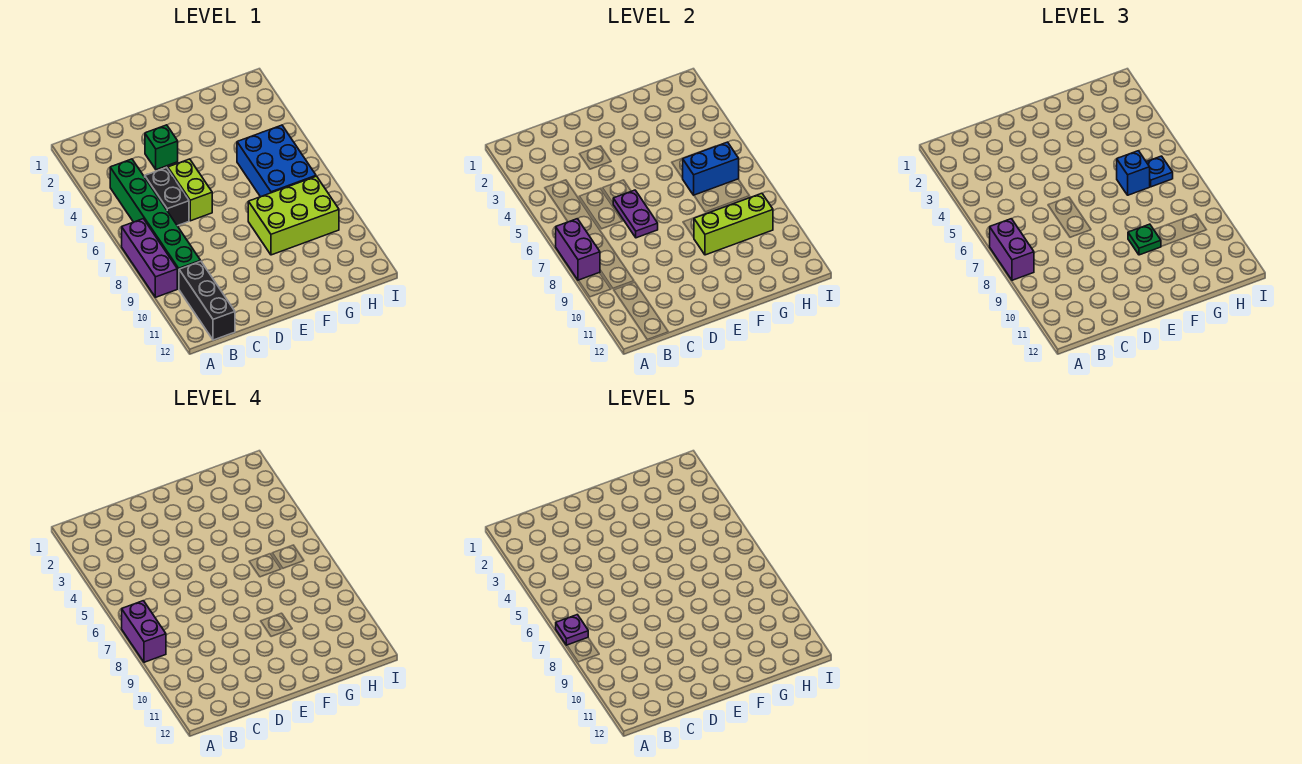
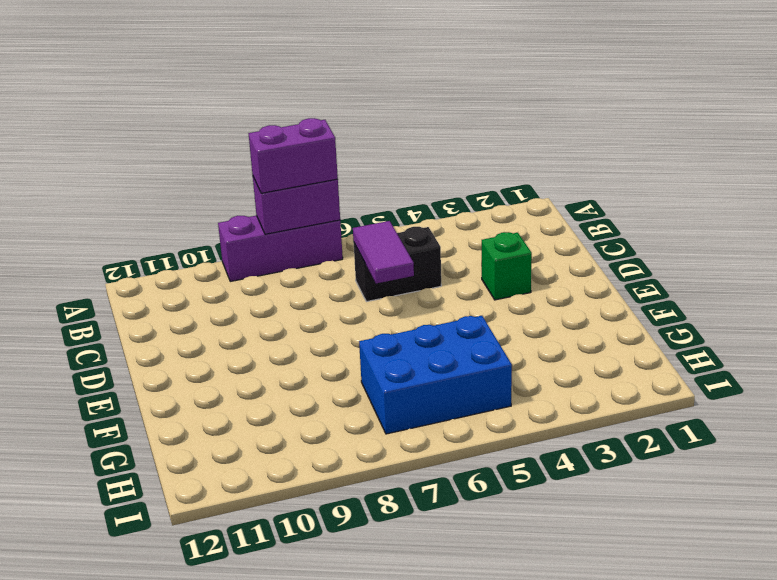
purple 1x2 tile [353,221,414,283] -> purple 1x2 plate [613,190,658,238]
none -> green 1x6 brick [110,159,201,289]
none -> black 1x3 brick [179,261,235,340]
none -> lime 1x2 brick [168,159,212,221]

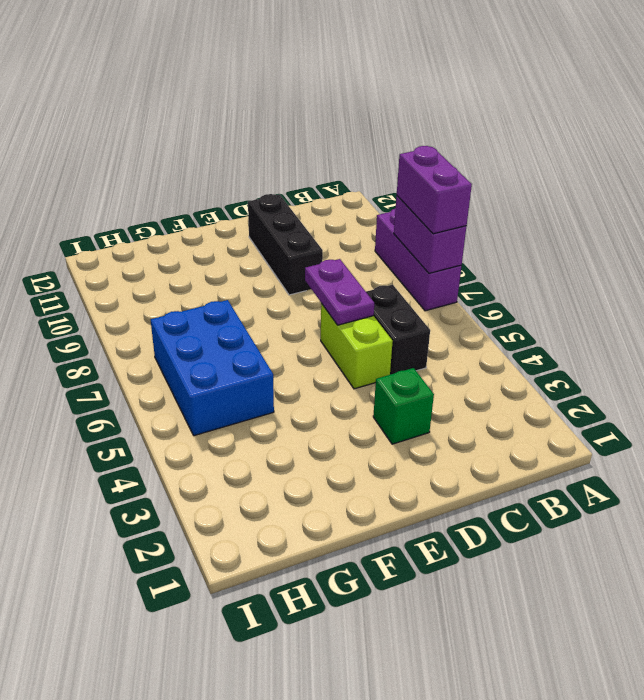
black 1x3 brick [248,194,323,295] -> black 1x3 brick moved to [179,261,235,340]
none -> green 1x6 brick [110,159,201,289]
none -> lime 2x3 brick [248,176,339,255]
none -> lime 1x3 brick [694,193,773,255]

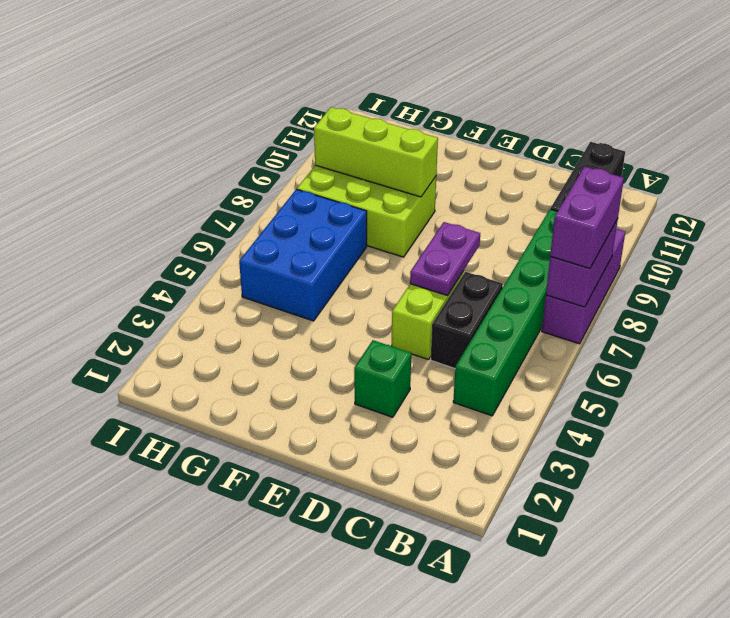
none -> blue 1x2 brick [683,142,739,195]
none -> green 1x1 plate [1128,224,1161,255]
none -> blue 1x1 brick [1117,151,1150,195]

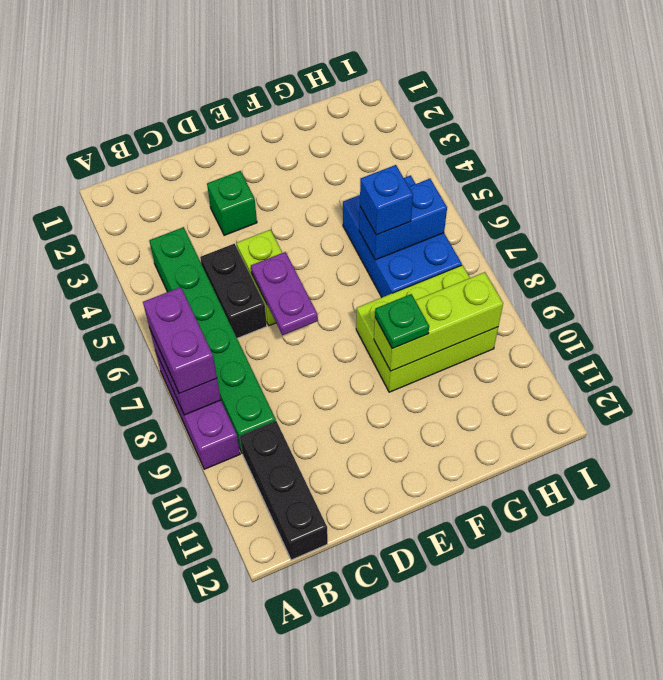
none -> blue 1x1 plate [1147,156,1173,187]
none -> purple 1x2 brick [122,601,166,662]
none -> purple 1x1 plate [556,615,588,645]

